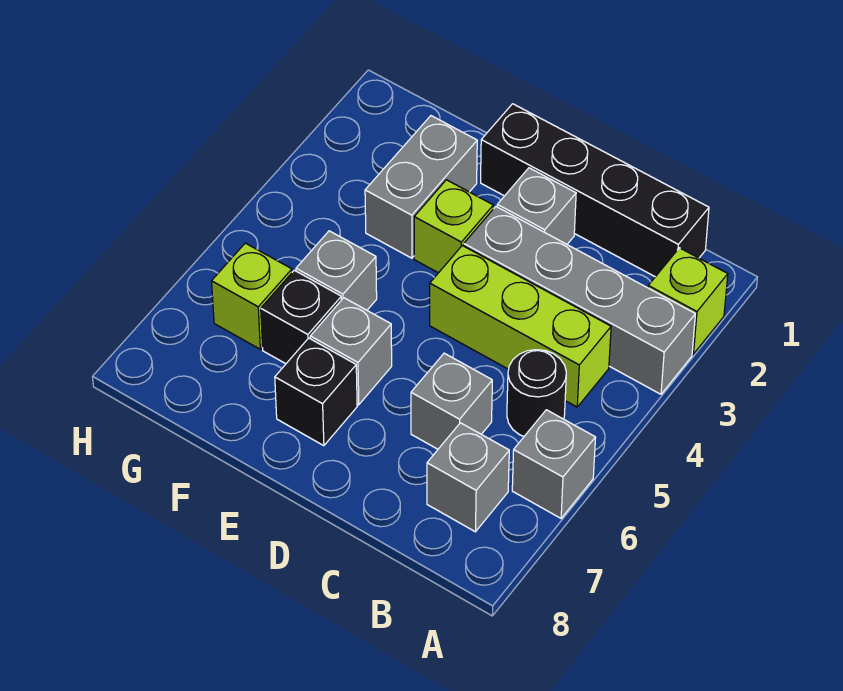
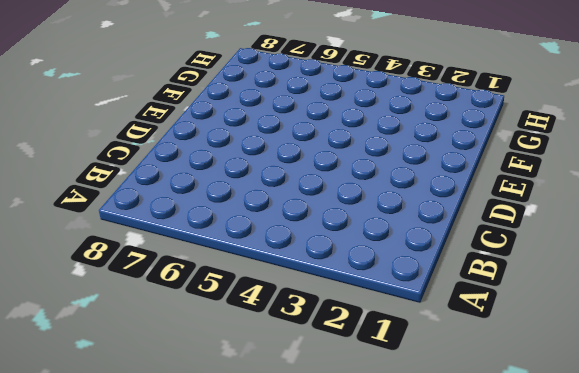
none -> lime 1x1 brick [648,248,728,354]
none -> grey 1x4 brick [464,207,695,394]
none -> grey 1x1 brick [512,410,596,518]

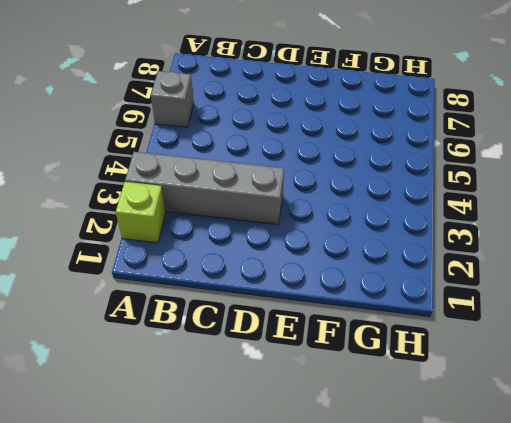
none -> black 1x4 brick [481,104,709,277]
none -> lime 1x3 brick [430,246,611,407]
none -> black 1x1 round brick [507,350,566,436]

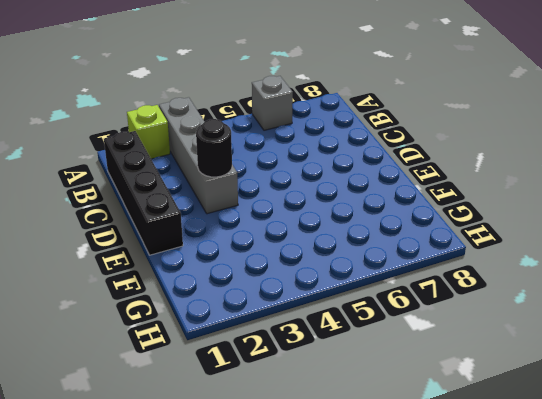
black 1x1 round brick [196,119,232,177] -> black 1x1 round brick moved to [507,350,566,436]
none -> lime 1x3 brick [430,246,611,407]
none -> grey 1x1 brick [427,423,509,532]
none -> grey 1x1 brick [411,353,492,449]

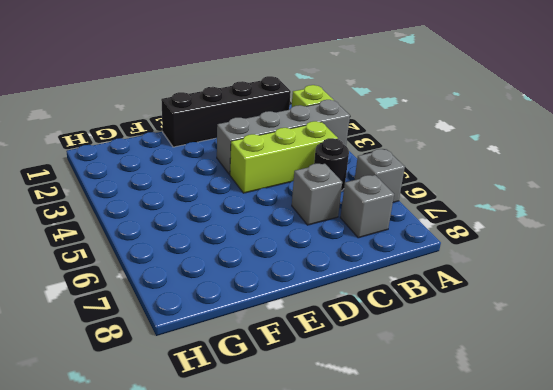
none -> grey 1x1 brick [497,168,576,244]
none -> lime 1x1 brick [414,180,493,273]
none -> grey 1x1 brick [310,298,392,405]

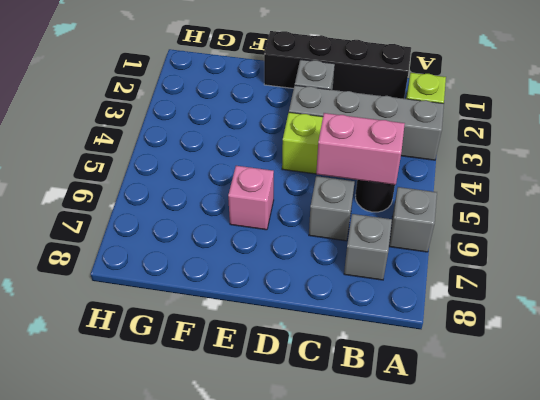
pink 1x2 brick [316,113,405,185] -> none
pink 1x1 brick [228,166,274,230] -> grey 1x1 brick [310,298,392,405]
none -> lime 1x1 brick [414,180,493,273]
none -> black 1x1 brick [275,338,357,446]
none -> grey 1x2 brick [365,116,477,258]

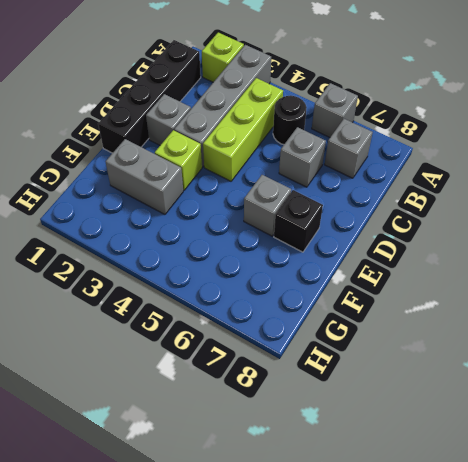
none -> grey 1x1 brick [296,231,377,310]
none -> black 1x1 brick [261,270,341,364]
none -> lime 1x1 brick [212,243,292,349]

